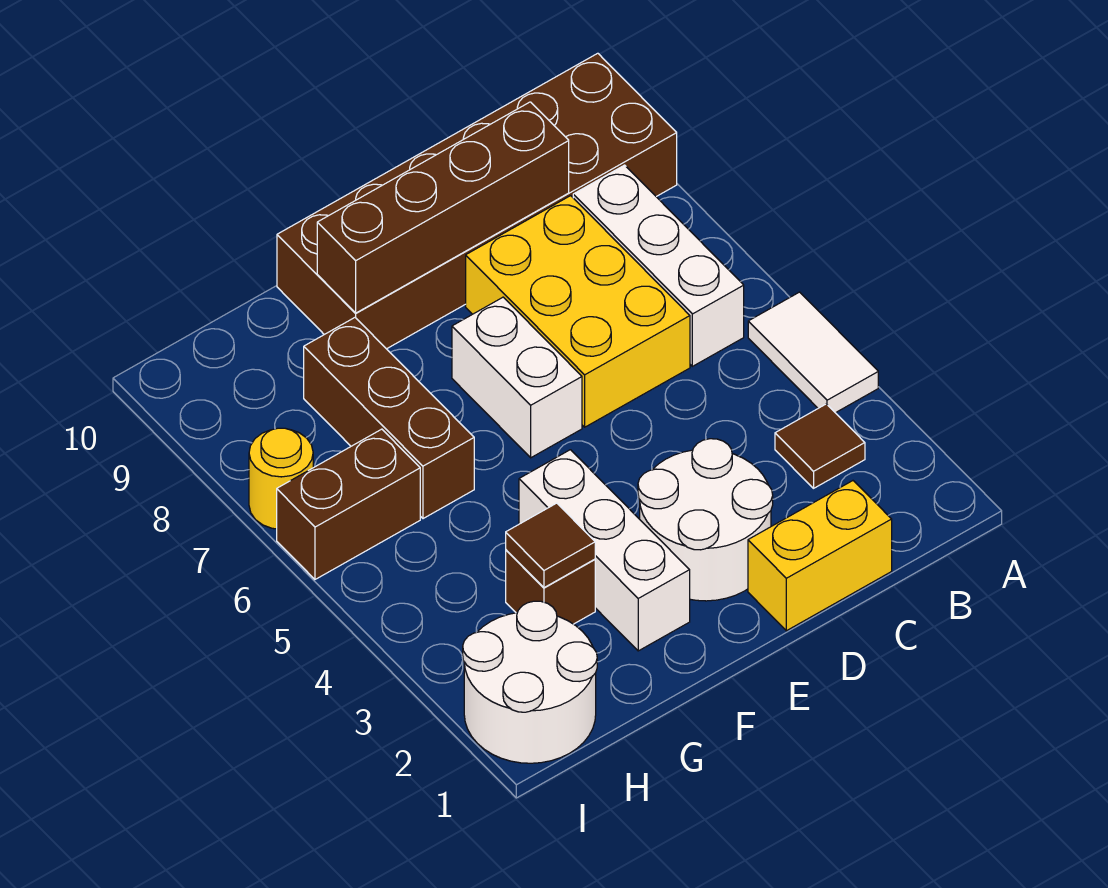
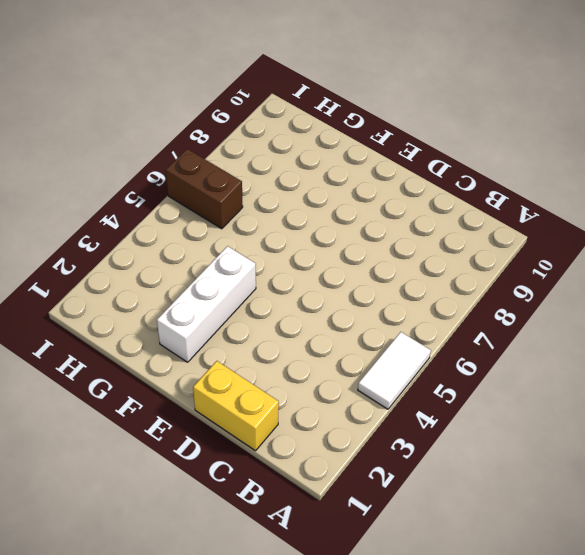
none -> brown 2x6 brick [277,53,677,349]
none -> brown 1x1 tile [775,404,865,488]
none -> white 1x3 brick [573,165,744,366]

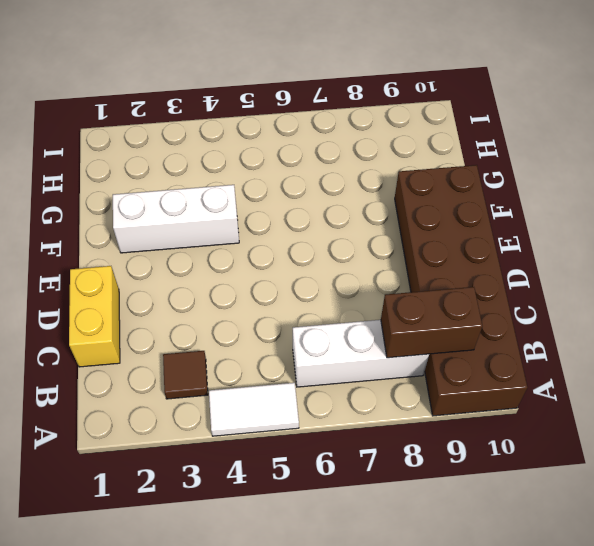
brown 1x2 brick [381,287,482,358] -> brown 1x2 brick turned to [277,429,420,579]
none -> yellow 2x3 brick [466,196,690,427]
none -> white 2x2 round brick [638,439,773,601]
none -> white 1x2 brick [452,297,582,458]

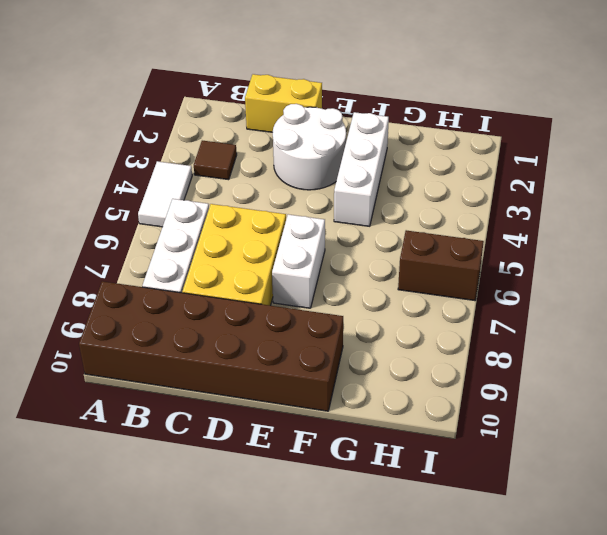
none -> brown 1x1 brick [506,550,595,624]
none -> brown 1x3 brick [304,318,474,519]
none -> white 2x2 round brick [463,601,597,763]

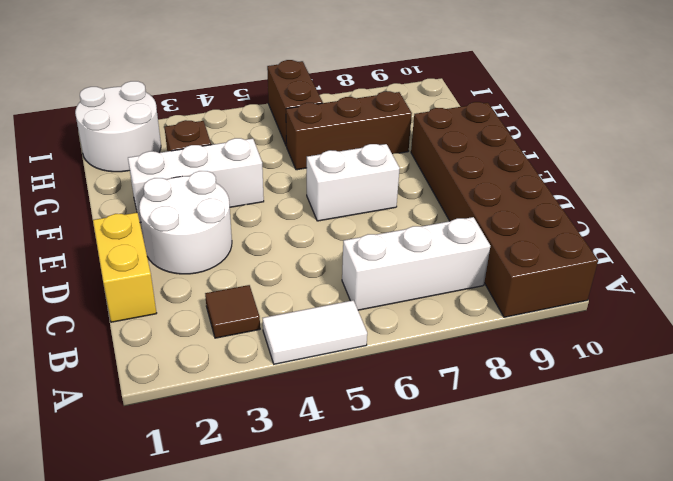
none -> yellow 2x3 brick [466,196,690,427]
none -> yellow 1x1 round brick [249,428,313,529]
none -> brown 1x4 brick [317,102,569,313]

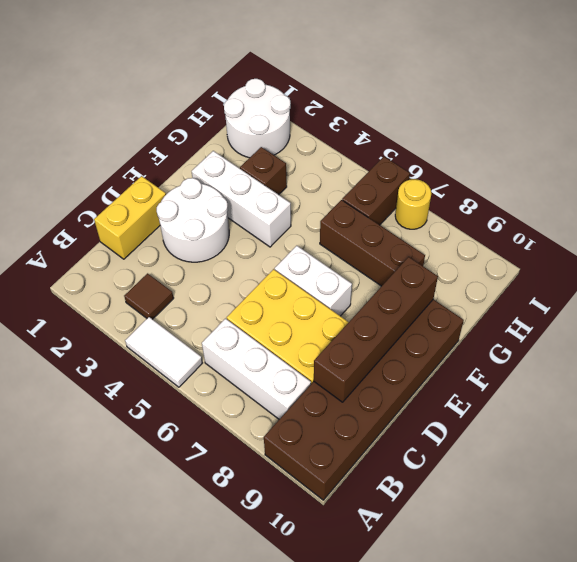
none -> brown 1x1 tile [506,503,595,588]

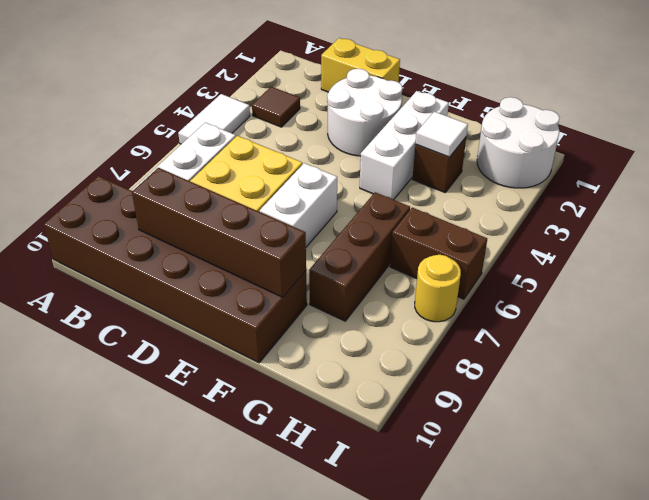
white 1x1 tile [415,112,468,157] -> brown 1x1 tile [506,503,595,588]

